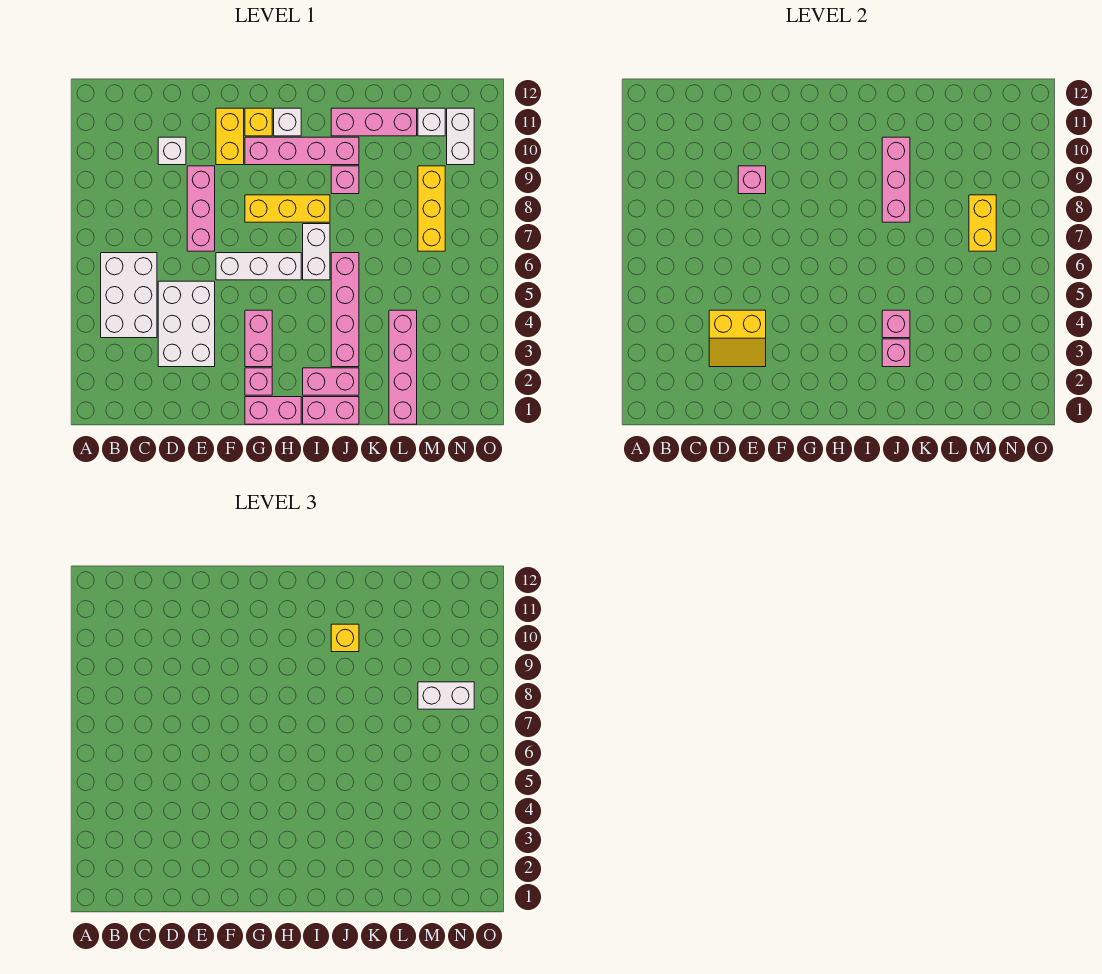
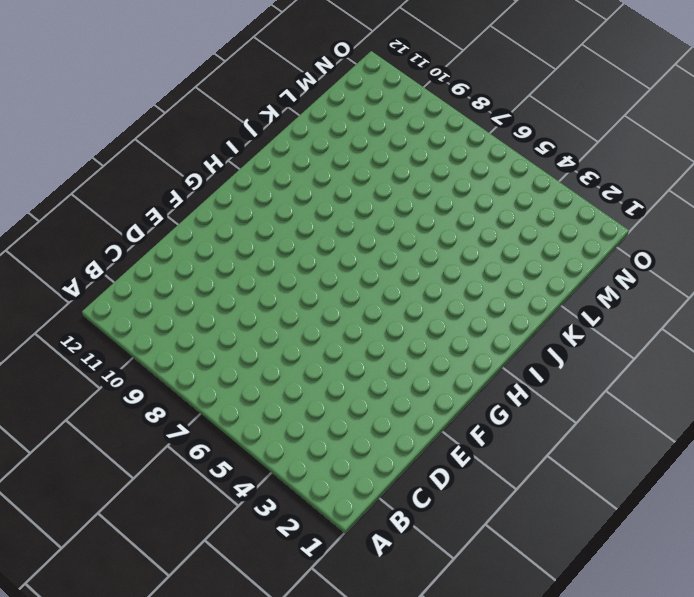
none -> white 2x3 brick [101,253,157,338]
none -> white 2x3 brick [158,281,215,367]
none -> white 1x1 brick [158,137,186,165]
none -> pink 1x3 brick [187,166,215,251]

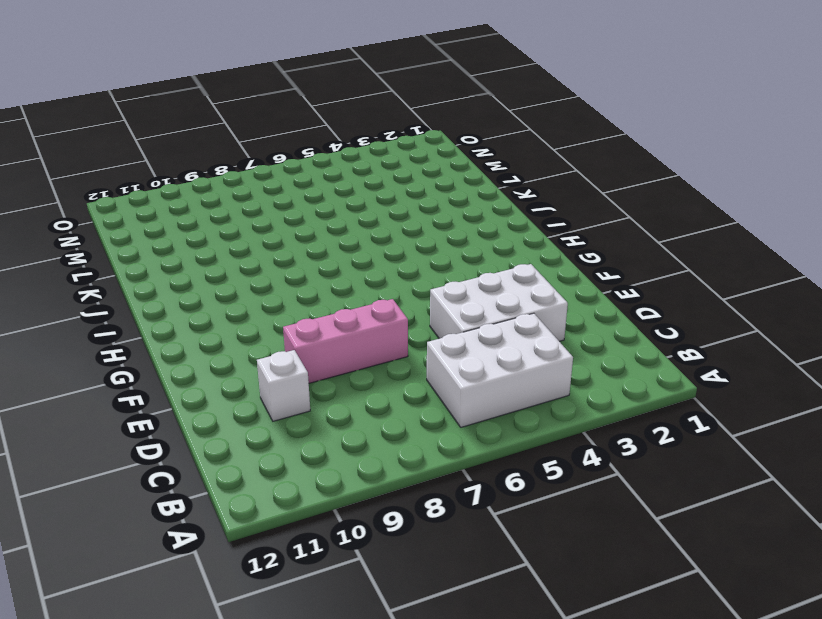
none -> white 1x3 brick [216,253,301,280]
none -> yellow 1x2 brick [216,108,244,165]
none -> pink 1x2 brick [245,397,301,424]
none -> pink 1x1 brick [245,368,272,395]

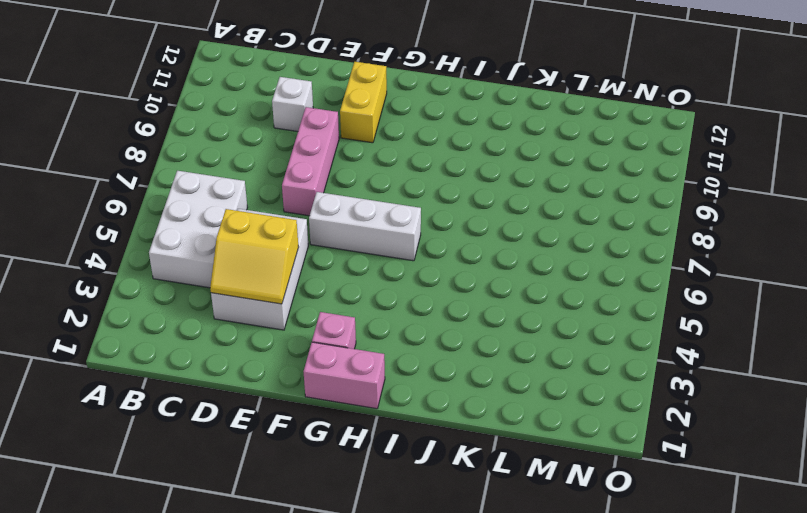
none -> pink 1x2 brick [245,310,272,367]
none -> yellow 1x3 brick [245,195,330,222]
none -> pink 1x4 brick [245,137,359,165]
none -> yellow 1x1 brick [245,108,272,136]

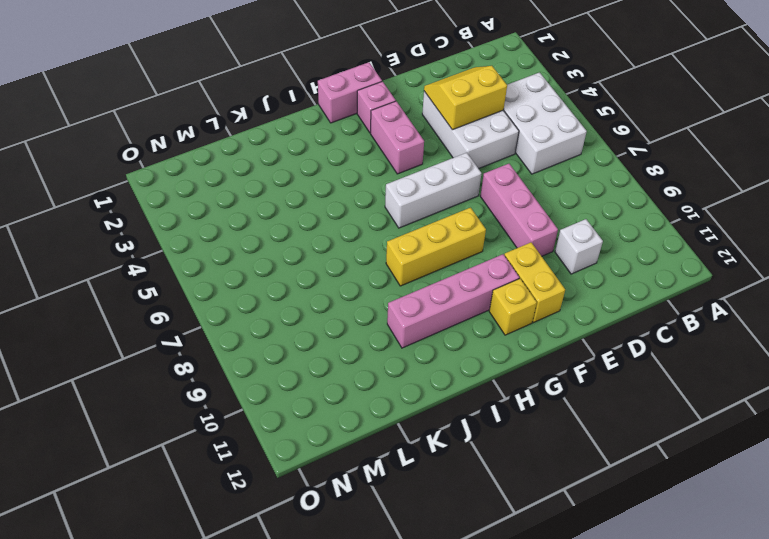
none -> white 1x1 brick [274,108,301,136]
none -> pink 1x2 brick [303,397,359,424]
none -> pink 1x2 brick [303,368,359,395]
none -> white 1x2 brick [303,224,330,280]

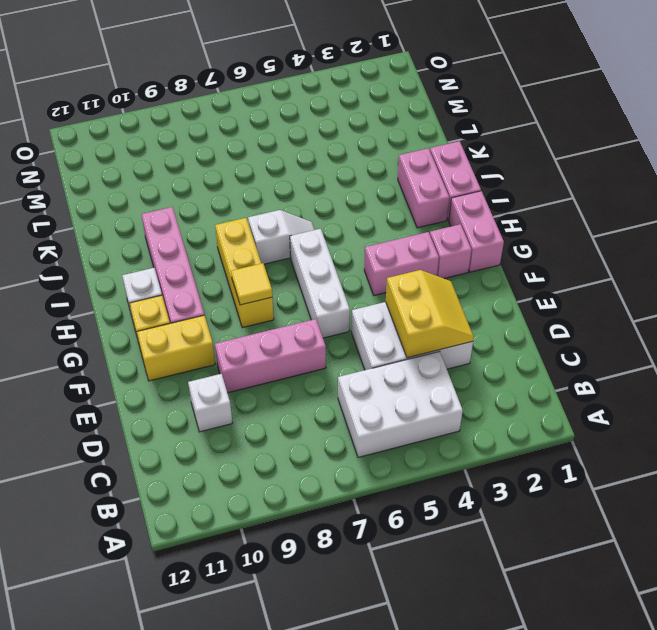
yellow 1x1 tile [231,263,272,305] -> none
white 1x2 slope [248,210,315,264] -> white 1x2 brick [303,224,330,280]
none -> pink 1x4 brick [331,253,359,367]
none -> pink 1x1 brick [331,166,359,194]
none -> pink 1x3 brick [331,108,417,136]
none -> pink 1x4 brick [389,310,417,424]

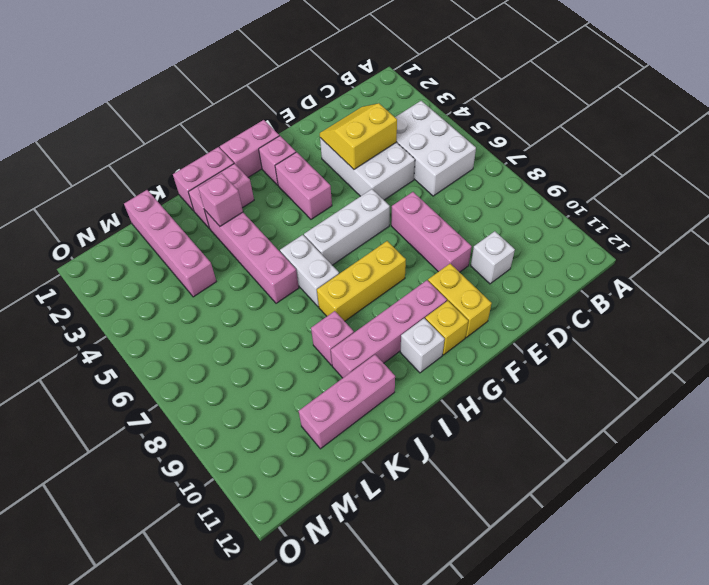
none -> yellow 1x3 brick [418,166,445,251]
none -> white 1x1 brick [418,108,445,136]
none -> white 1x2 brick [447,108,474,165]
none -> pink 1x1 brick [738,166,766,194]

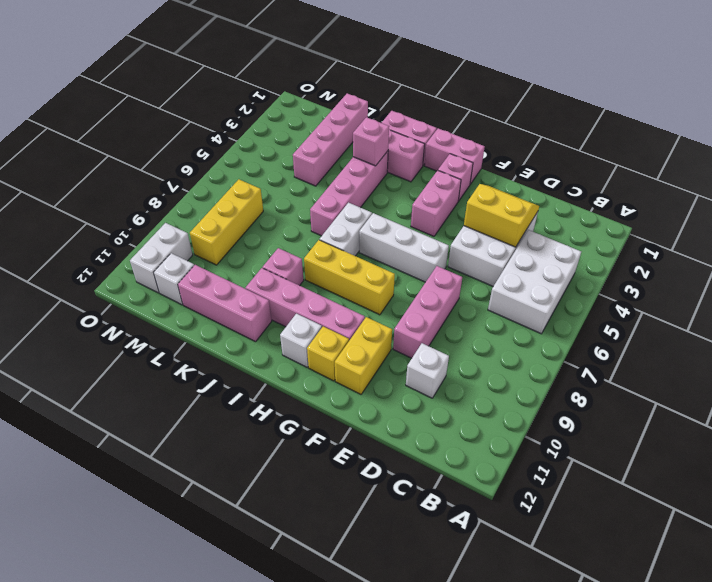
none -> pink 1x1 brick [738,166,766,194]
none -> pink 1x1 brick [882,310,910,338]
none -> pink 1x3 brick [882,137,910,222]
none -> yellow 1x2 brick [969,195,996,251]

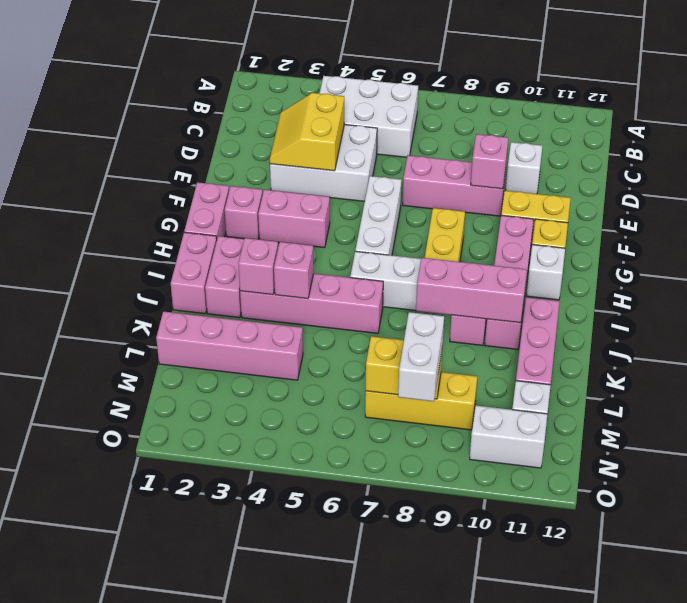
none -> yellow 1x1 brick [331,624,359,652]

